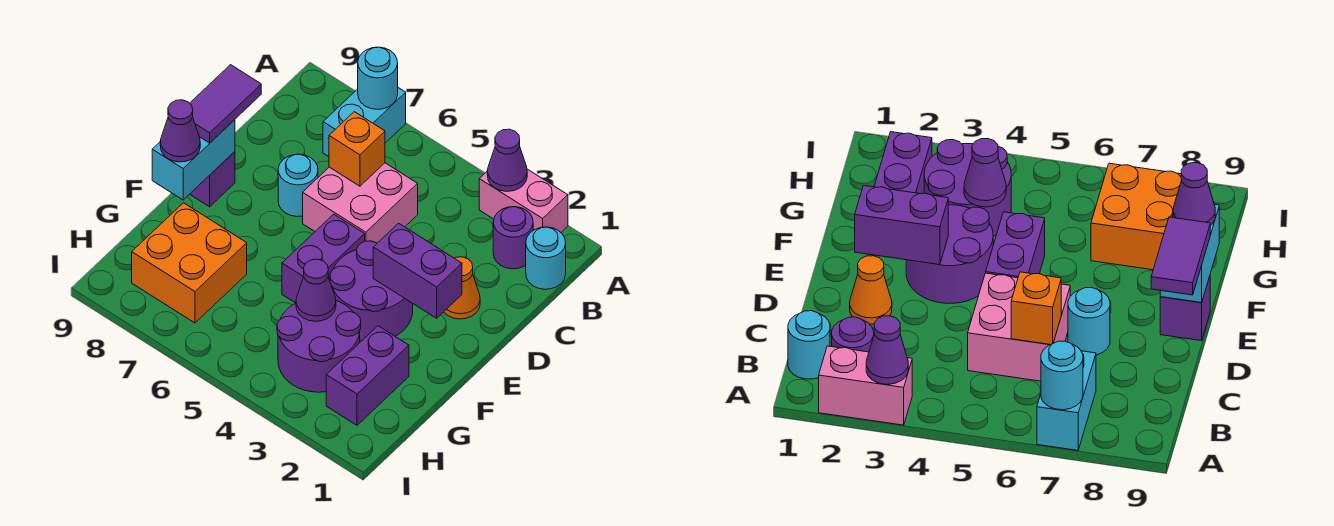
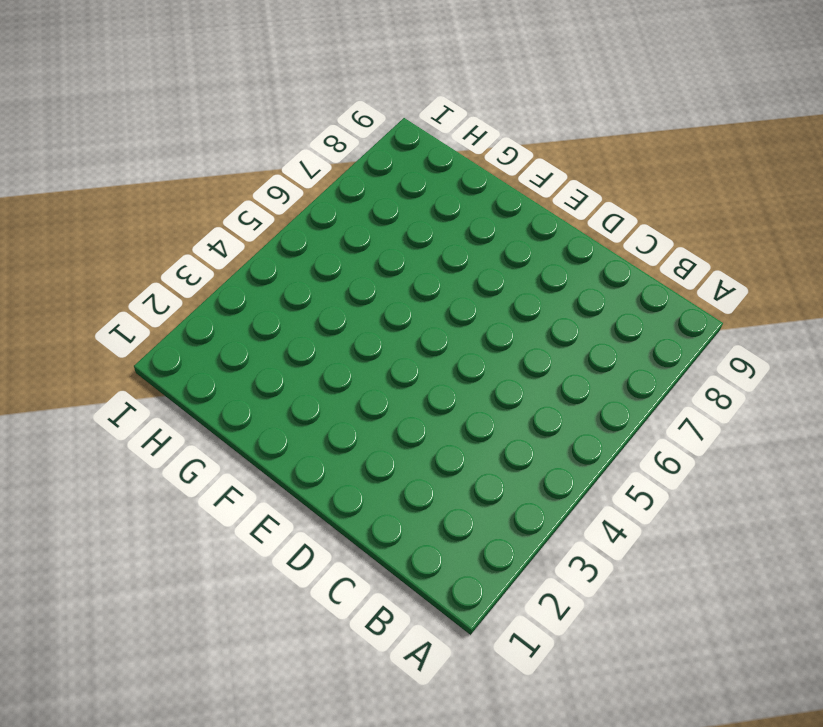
none -> pink 1x2 brick [479,169,568,232]
none -> cyan 1x2 brick [323,88,406,157]
none -> cyan 1x1 round brick [526,227,566,289]

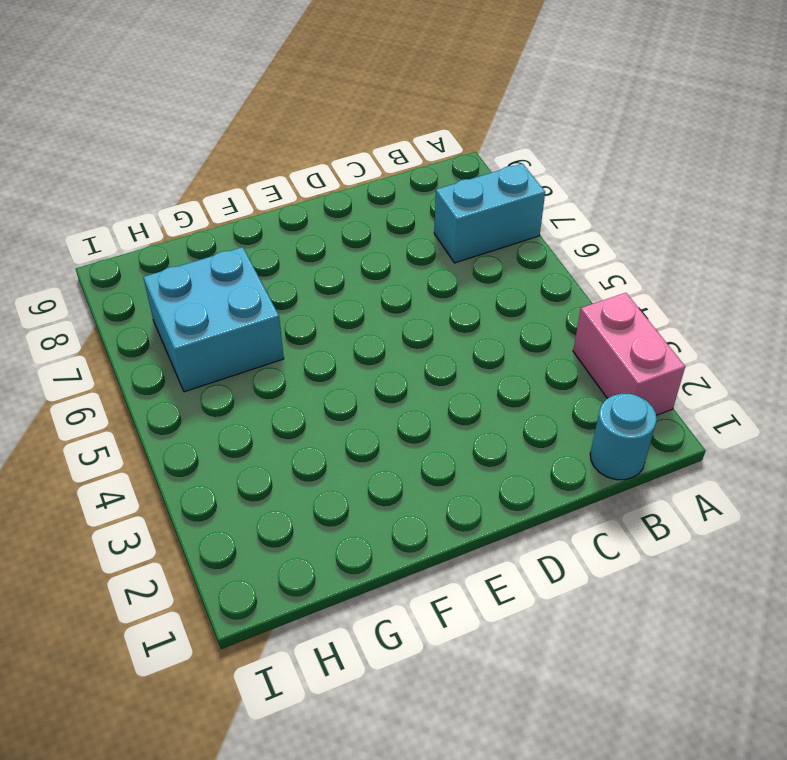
cyan 2x2 brick [143,247,284,392] -> orange 2x2 brick [132,203,247,323]
none -> purple 1x1 round brick [493,207,533,269]
none -> pink 2x2 brick [303,163,418,243]
none -> orange 1x1 cone [444,257,480,319]

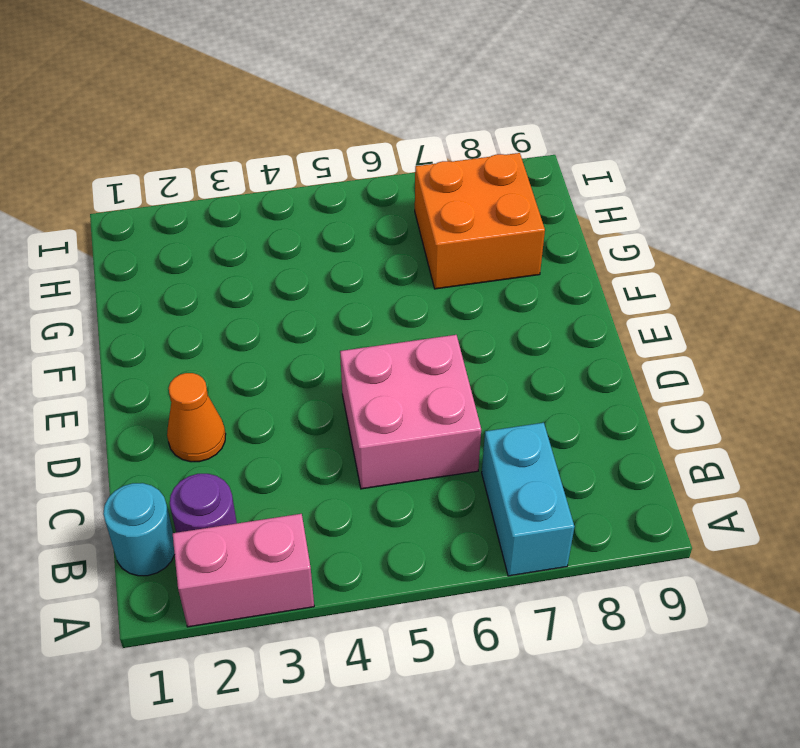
none -> cyan 1x1 round brick [278,154,318,217]
none -> purple 2x2 round brick [330,241,413,341]
none -> purple 1x2 brick [282,214,365,303]

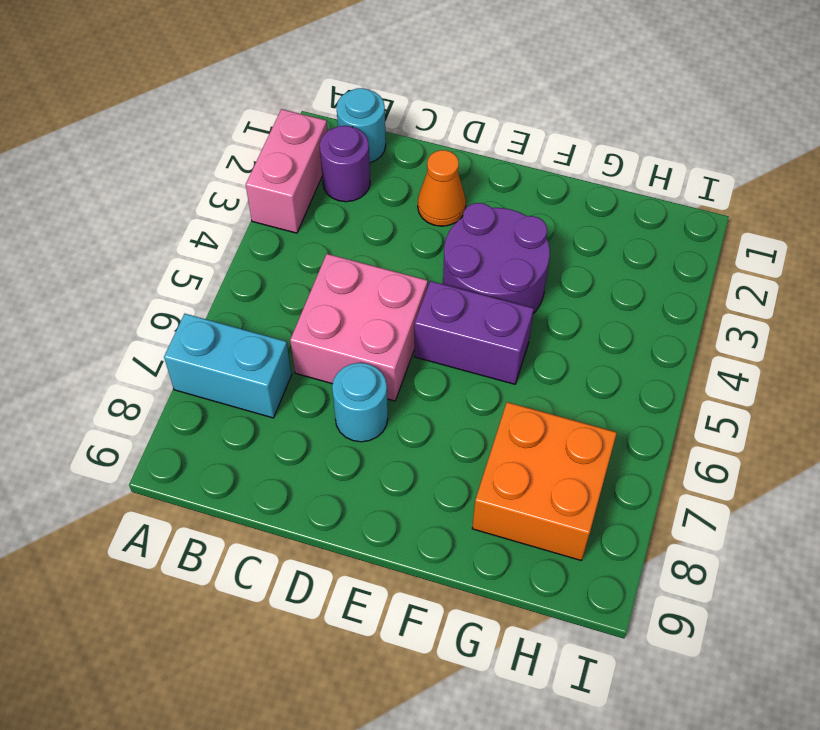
none -> purple 1x1 brick [190,152,235,207]
none -> purple 1x2 brick [326,326,409,425]
none -> purple 2x2 round brick [277,301,361,392]

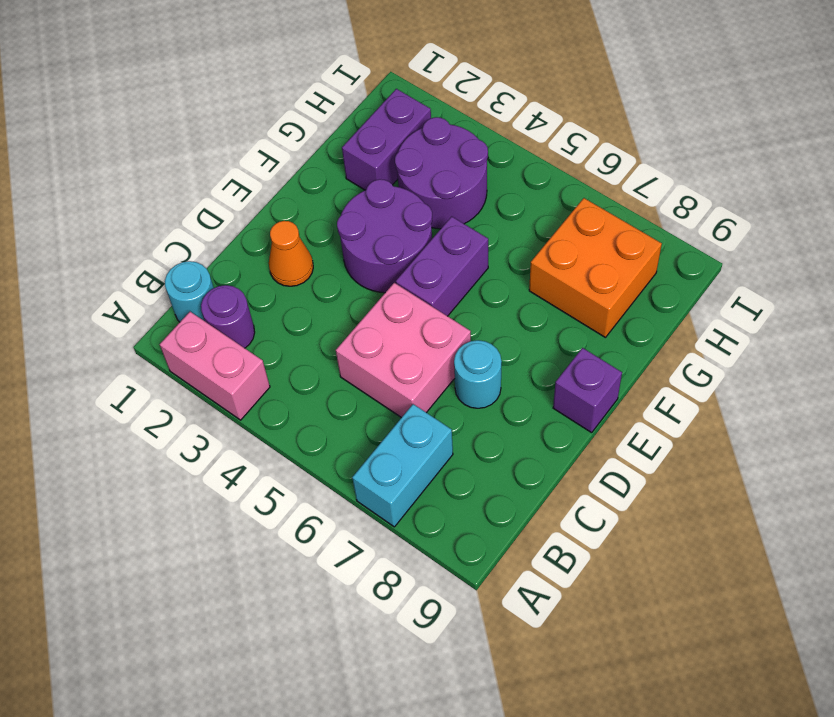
none -> purple 1x1 cone [487,129,527,191]
none -> cyan 1x1 round brick [358,47,398,109]
none -> orange 1x1 brick [329,112,385,186]

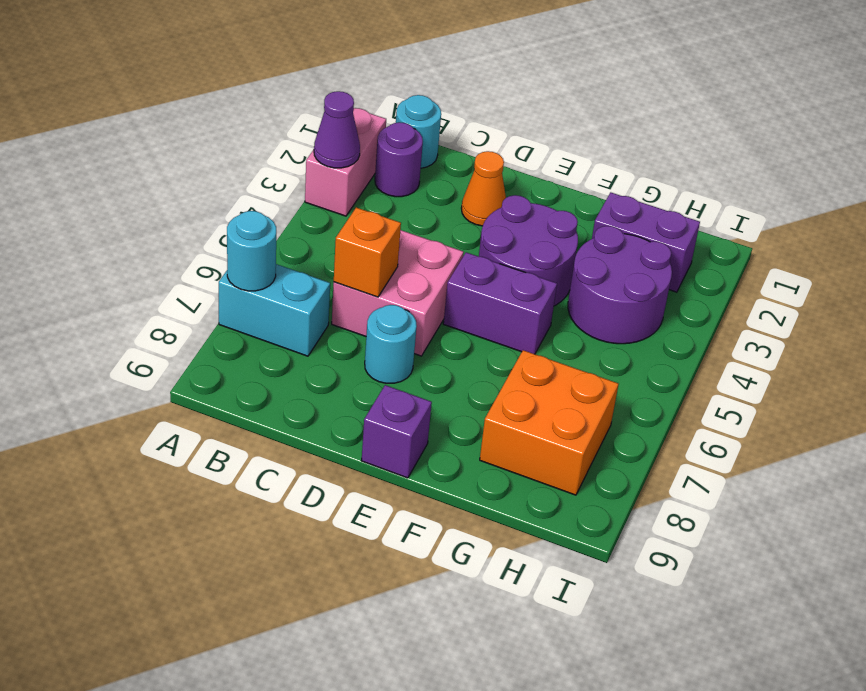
none -> purple 1x2 brick [373,223,462,318]
none -> cyan 1x2 brick [152,120,235,200]
none -> purple 1x1 cone [296,259,336,321]

